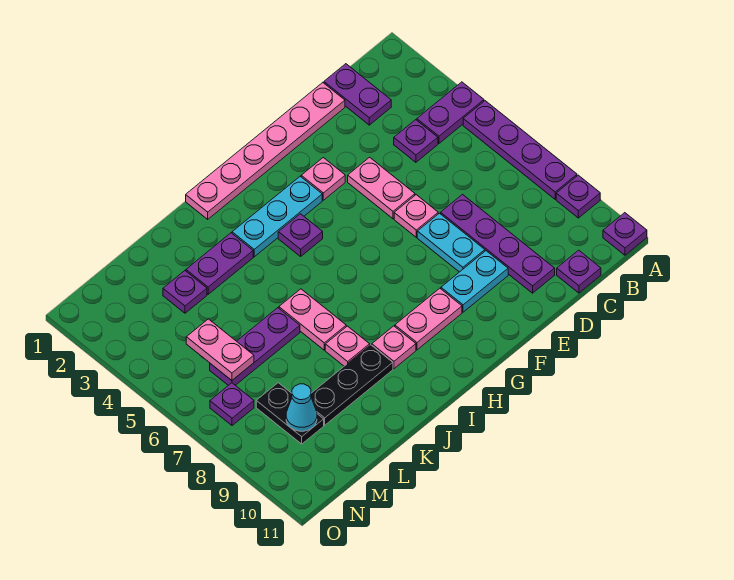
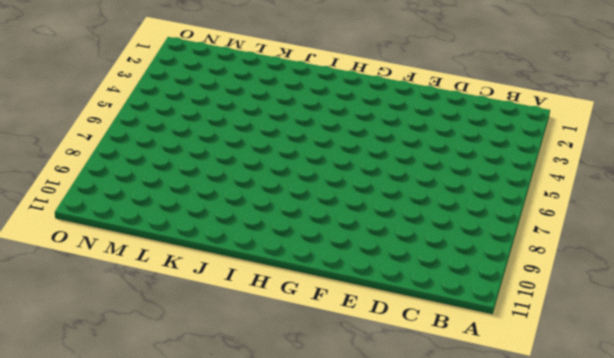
none -> purple 1x2 plate [417,82,484,143]
none -> purple 1x4 plate [463,101,577,199]
none -> purple 1x1 plate [556,175,600,218]

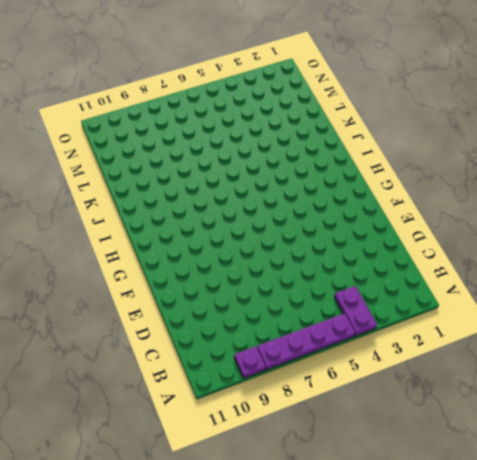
none -> purple 1x1 plate [603,213,647,255]
none -> purple 1x2 plate [324,64,391,125]
none -> purple 1x1 plate [394,120,438,162]

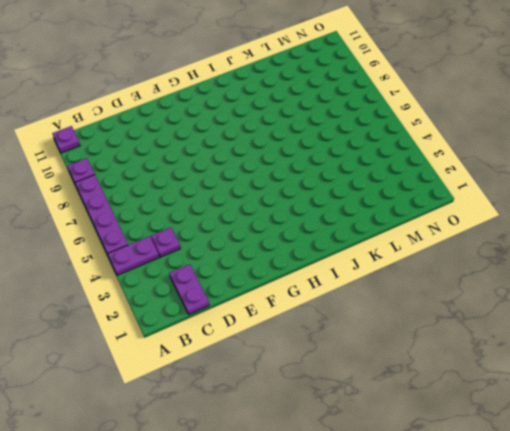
none -> purple 1x1 plate [557,250,601,293]
none -> pink 1x6 plate [186,83,345,219]
none -> purple 1x4 plate [441,195,555,293]

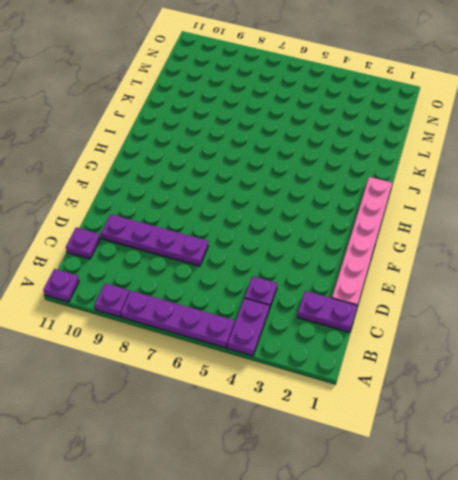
none -> pink 1x2 plate [348,157,415,219]
none -> pink 1x1 plate [394,195,438,237]
none -> cyan 1x2 plate [417,213,485,272]

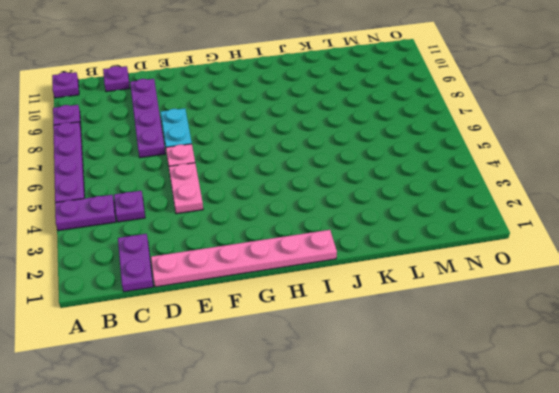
none -> cyan 1x2 plate [441,251,508,312]
none -> pink 1x1 plate [301,158,345,200]
none -> cyan 1x3 plate [232,176,322,257]

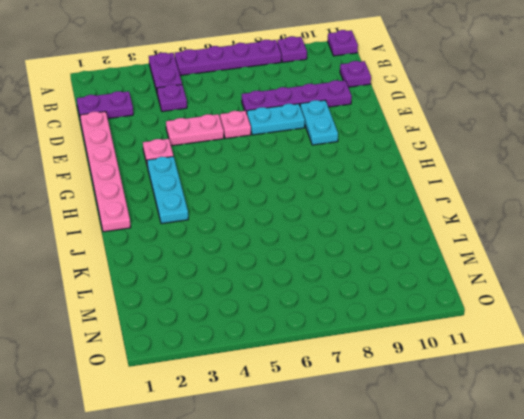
none -> pink 1x2 plate [395,288,462,350]
none -> purple 1x1 plate [278,214,323,256]
none -> pink 1x1 plate [372,326,416,369]

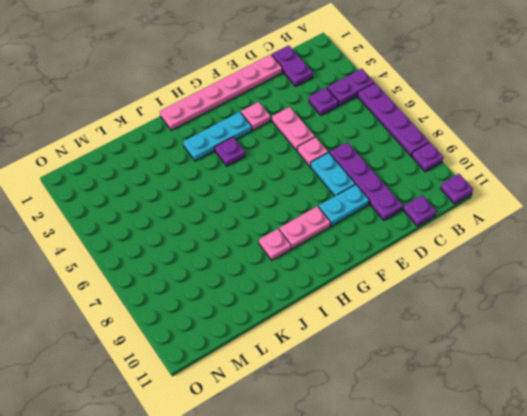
none -> purple 1x2 plate [186,233,253,294]
none -> pink 1x2 plate [279,289,346,350]
none -> pink 1x1 plate [325,326,370,366]

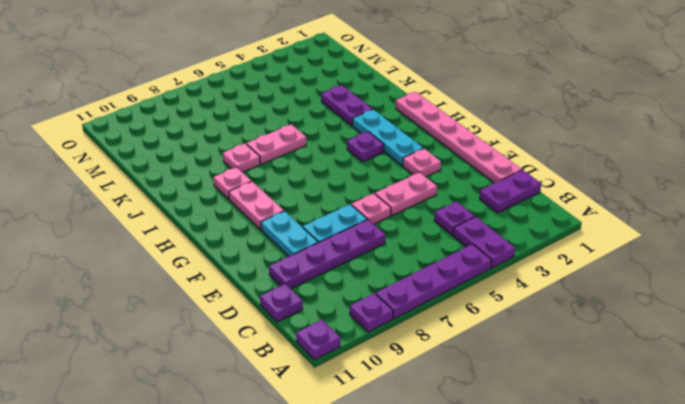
none -> black 1x3 plate [311,345,393,425]
none -> purple 1x3 plate [210,308,300,385]
none -> purple 1x1 plate [163,271,207,313]

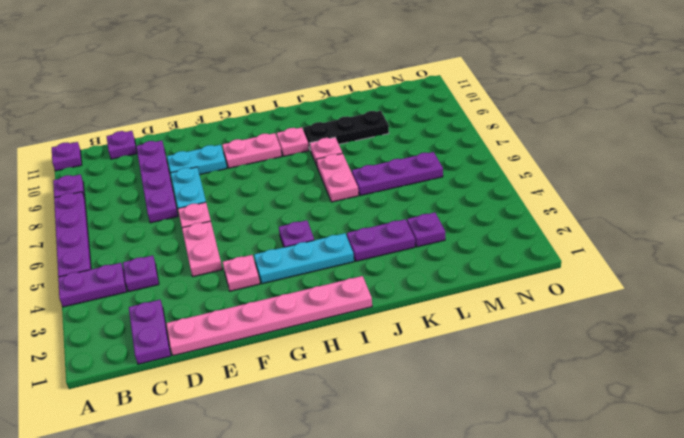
none -> black 1x2 plate [256,383,324,444]
none -> purple 1x1 plate [210,383,254,426]
none -> pink 1x2 plate [186,319,254,380]

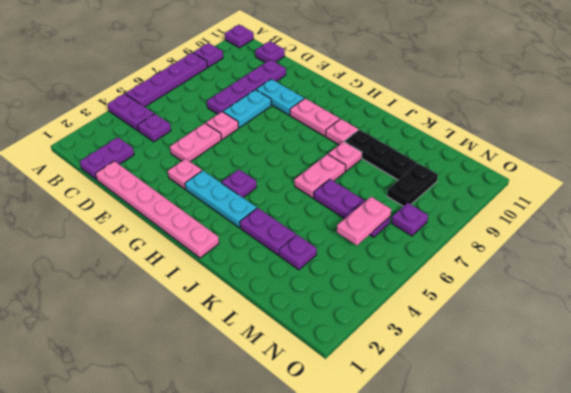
none -> cyan 1x1 cone [286,384,317,431]

